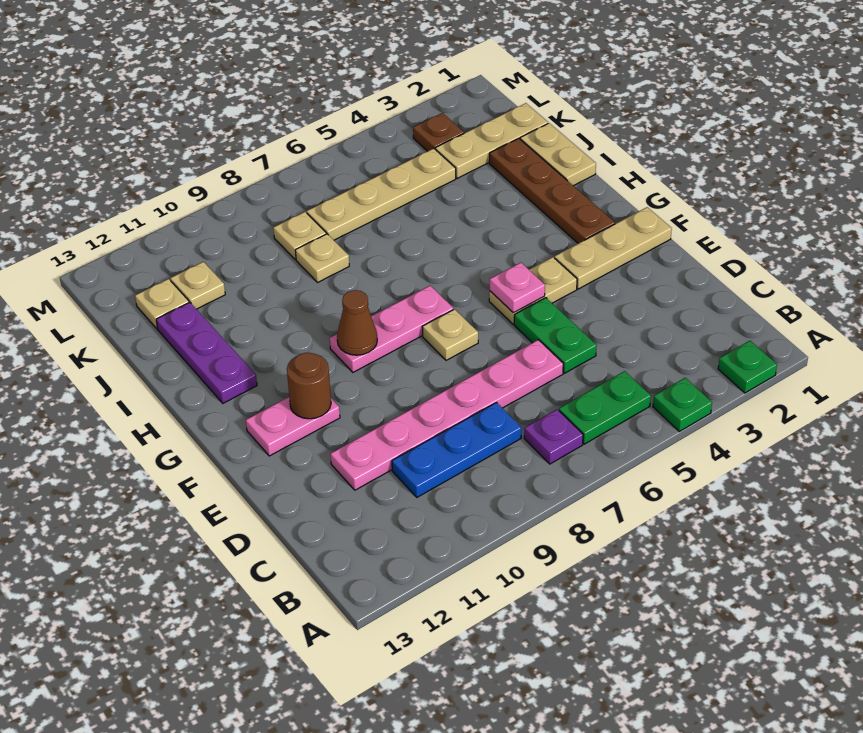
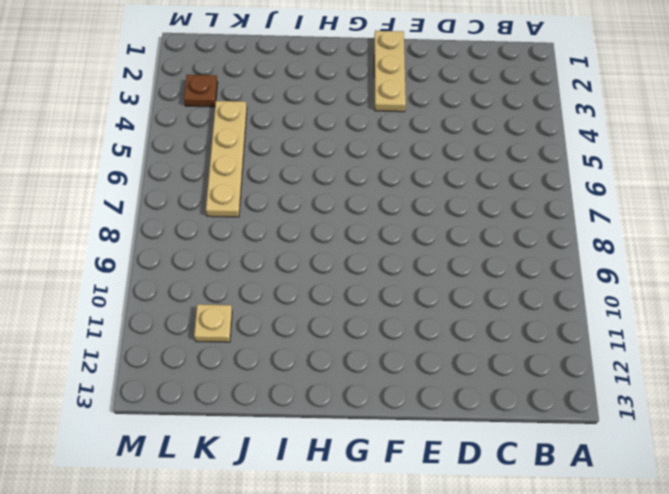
none -> green 1x1 plate [718,341,777,393]
none -> green 1x1 plate [653,378,712,431]
none -> green 1x2 plate [559,371,651,444]

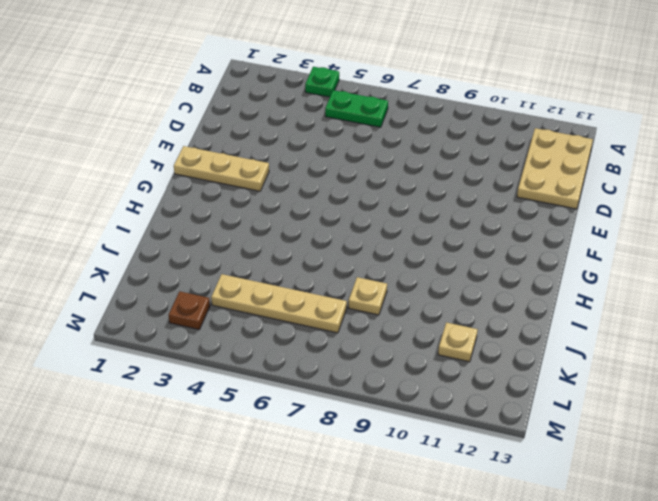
tan 2x3 plate [517,128,593,209] -> none
none -> green 1x1 plate [718,341,777,393]
none -> purple 1x1 plate [524,409,583,464]
none -> blue 1x3 plate [392,403,522,497]

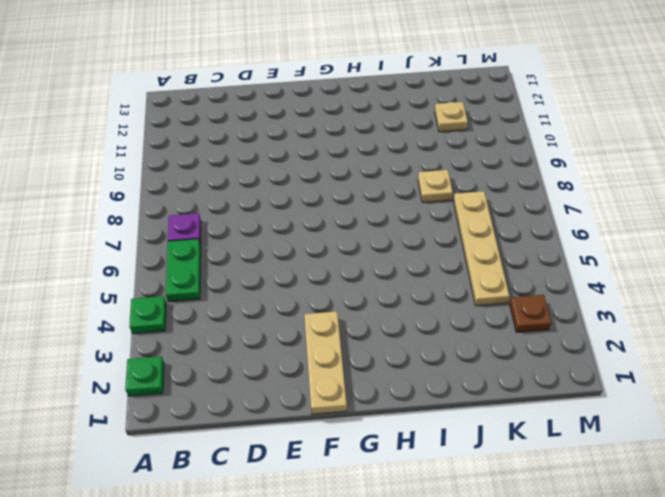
none -> blue 1x3 plate [392,403,522,497]
none -> green 1x2 plate [514,298,597,373]
none -> pink 1x6 plate [330,340,563,490]

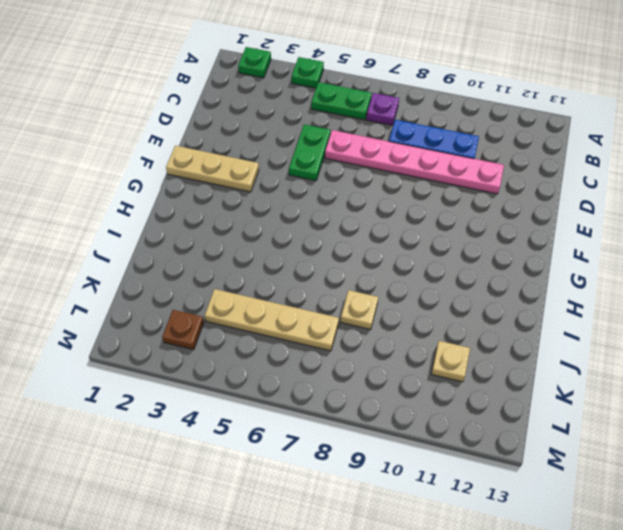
none -> tan 1x2 plate [489,257,577,324]
none -> tan 1x1 plate [422,309,478,360]
none -> pink 1x2 plate [246,397,340,456]

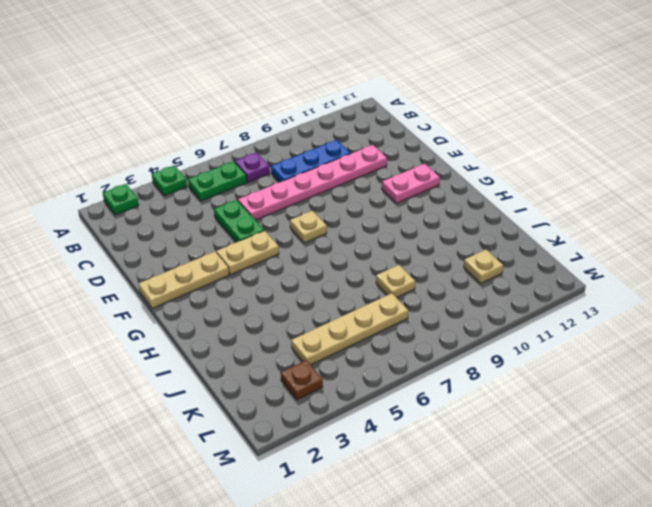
none -> brown 1x4 plate [489,138,615,243]
none -> pink 1x3 plate [330,286,453,372]
none -> purple 1x3 plate [156,302,257,403]

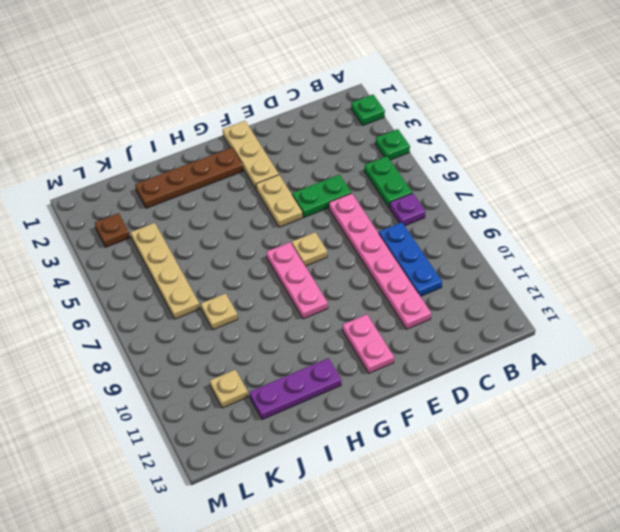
none -> tan 1x2 plate [520,123,596,186]
none -> tan 1x3 plate [435,103,548,178]
none -> tan 1x1 plate [273,212,326,260]

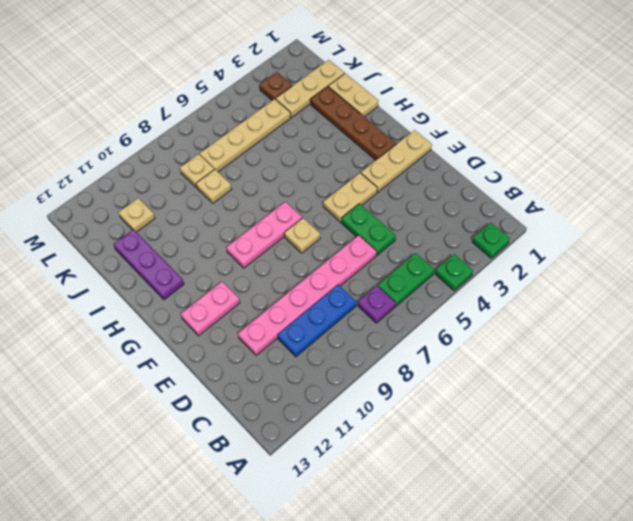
none -> tan 1x1 plate [135,279,189,329]
none -> pink 1x1 plate [490,263,545,313]
none -> brown 1x1 round brick [287,353,331,419]

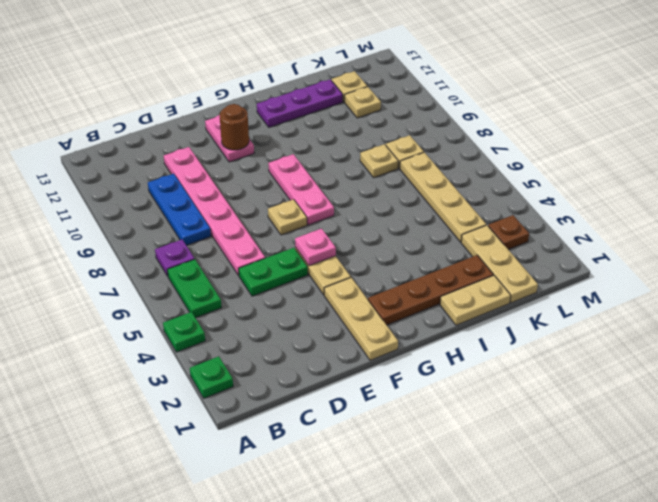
none -> brown 1x1 cone [337,290,377,355]

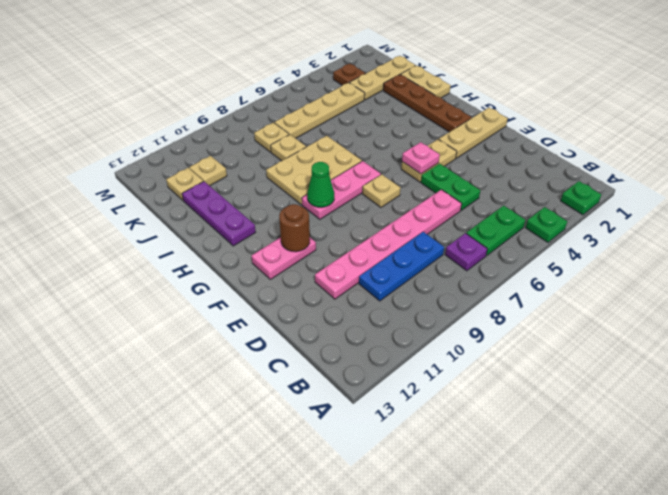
green 1x1 cone [307,162,334,207] -> brown 1x1 cone [337,290,377,355]
tan 2x3 plate [266,136,362,205] -> none

